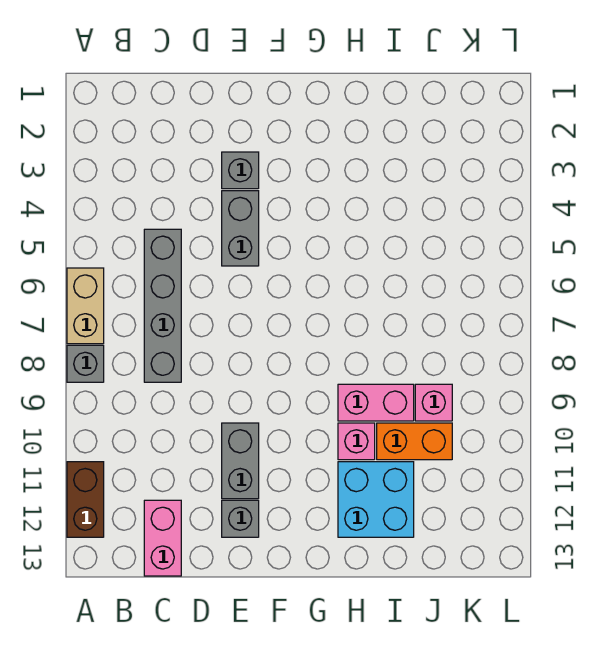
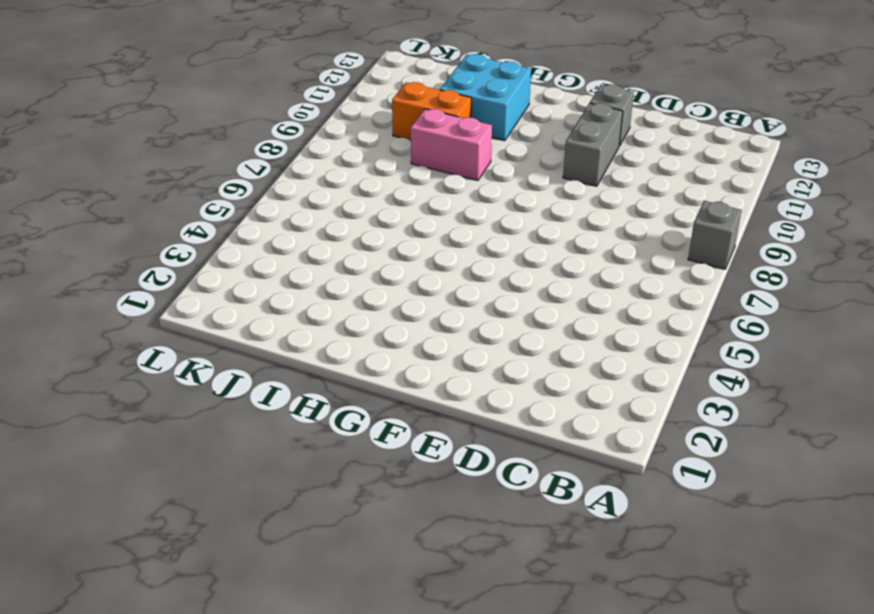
none -> tan 1x2 brick [67,268,104,344]
none -> brown 1x2 brick [67,462,104,537]
none -> grey 1x4 brick [144,229,181,382]

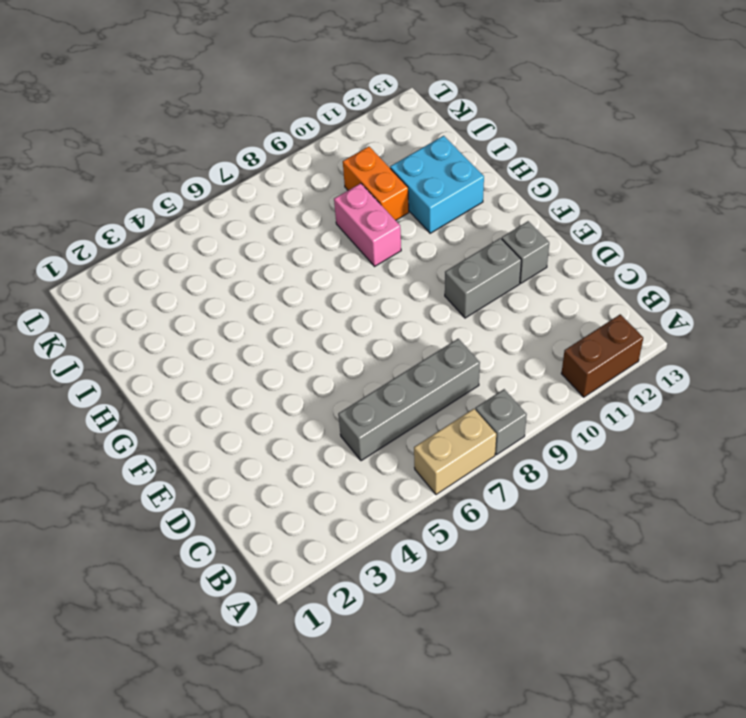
none -> pink 1x2 brick [144,500,181,576]
none -> grey 1x1 brick [222,152,259,189]
none -> grey 1x2 brick [222,191,259,266]

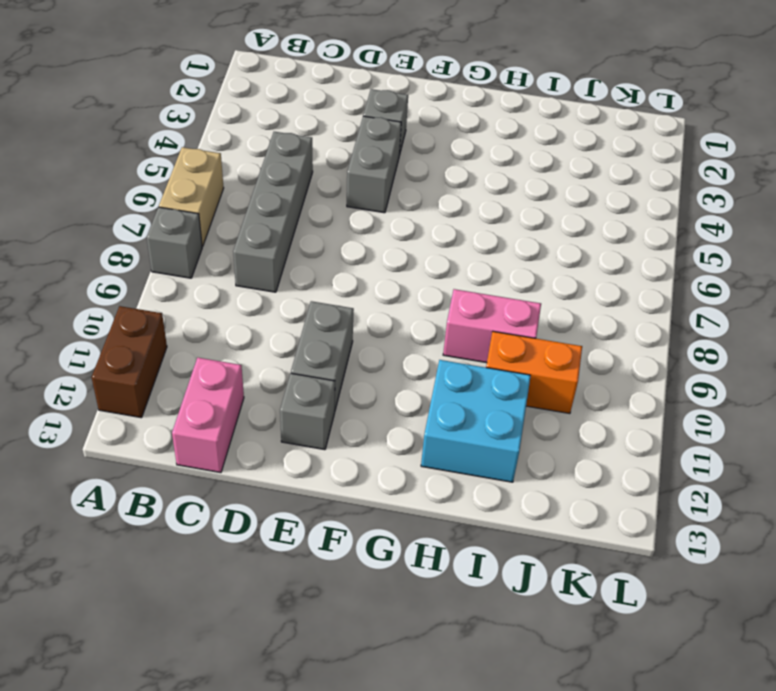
none -> pink 1x1 brick [338,423,375,460]
none -> pink 1x1 brick [415,384,452,421]

